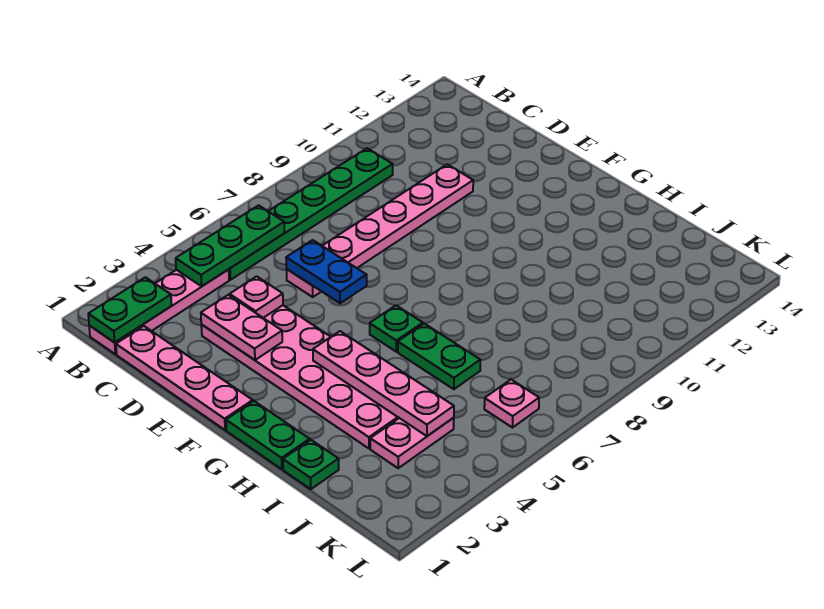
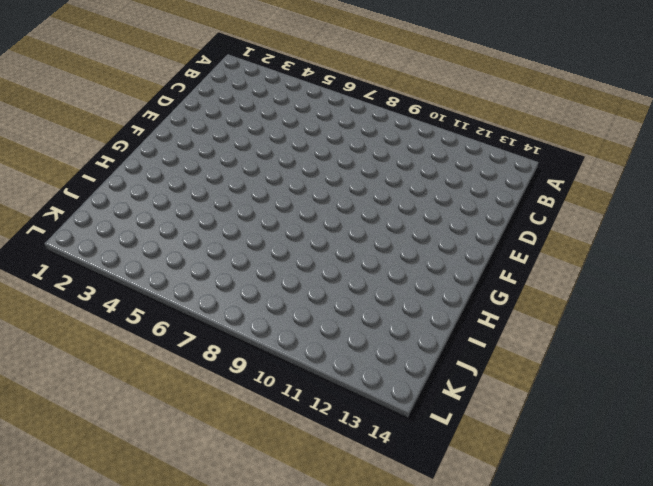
none -> pink 1x4 plate [89,270,229,354]
none -> green 1x6 plate [228,148,393,280]
none -> pink 1x4 plate [116,326,253,430]

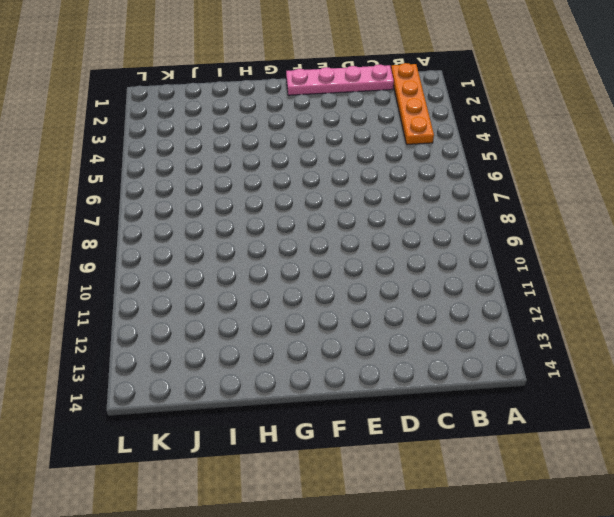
orange 1x4 plate [391,63,434,144] -> pink 1x4 plate [89,270,229,354]
none -> green 1x6 plate [228,148,393,280]
none -> pink 2x6 plate [201,305,399,448]
none -> pink 1x6 plate [286,164,473,297]

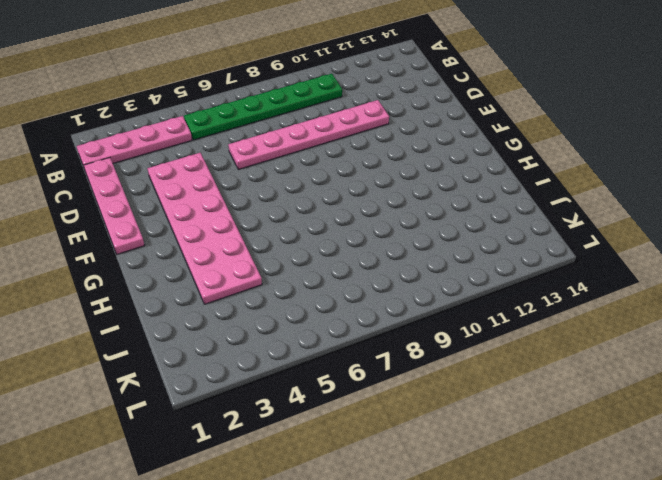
none -> green 1x2 plate [226,401,310,469]
none -> green 1x1 plate [370,306,423,352]
none -> green 1x2 plate [398,324,480,389]

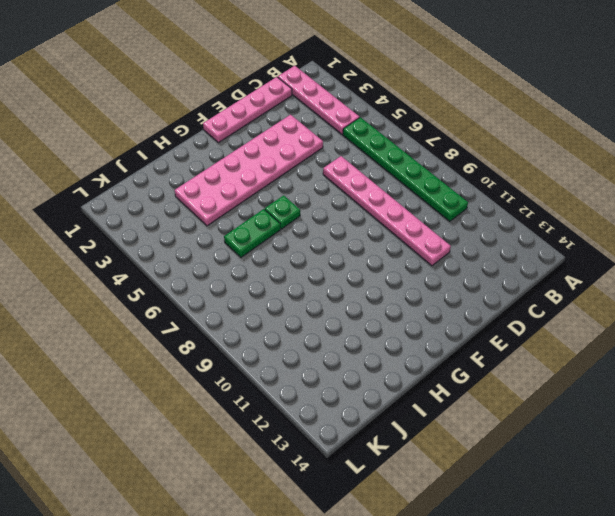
none -> green 1x2 plate [226,401,310,469]
none -> green 1x1 plate [283,440,339,489]
none -> pink 1x2 plate [370,418,454,468]

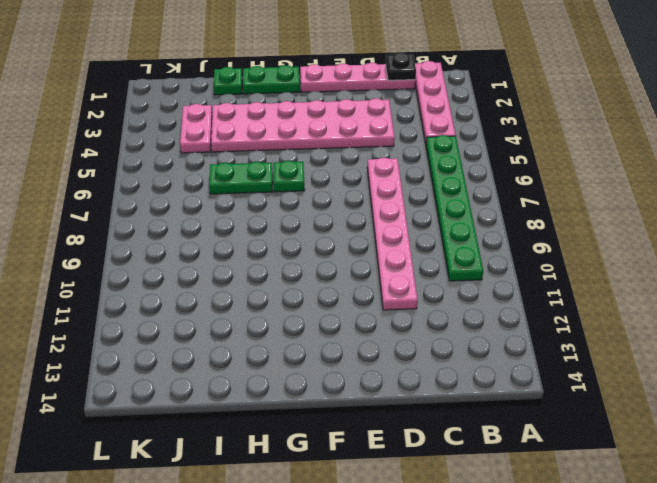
black 1x1 plate [386,52,416,80] -> none
none -> pink 1x1 plate [484,380,539,428]
none -> green 1x2 plate [88,277,172,342]
none -> green 1x3 plate [176,205,284,286]

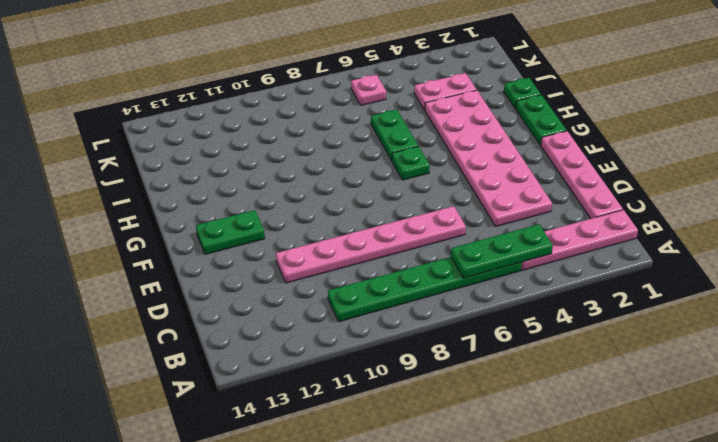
green 1x2 plate [196,210,265,254] -> green 1x2 plate moved to [88,277,172,342]
none -> pink 1x2 plate [201,295,282,360]
none -> pink 1x1 plate [230,276,283,318]
none -> blue 1x2 plate [286,240,367,303]

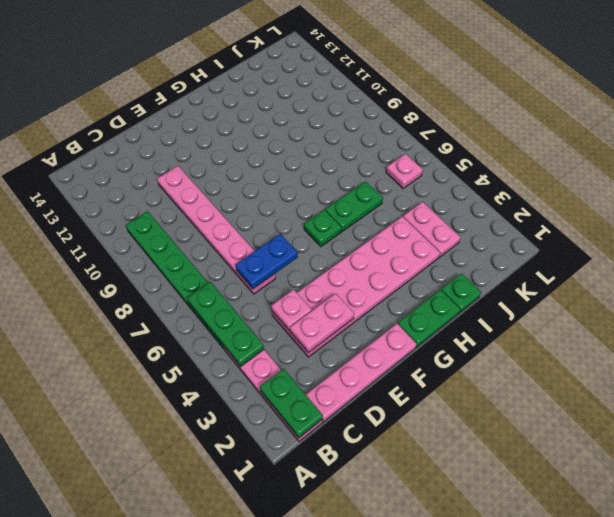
none -> pink 1x4 plate [313,331,454,436]

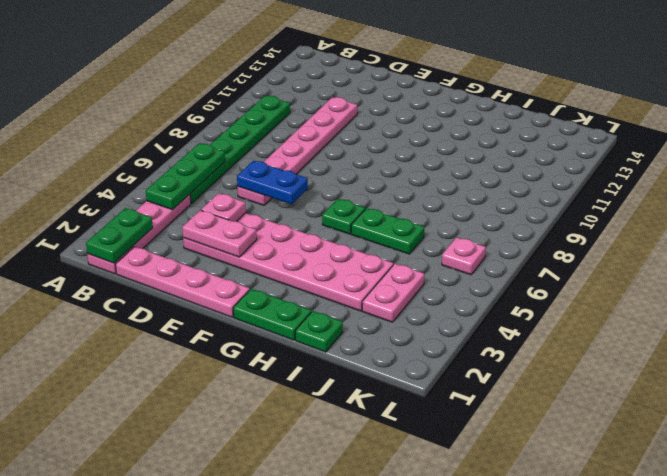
none -> pink 1x4 plate [313,331,454,436]

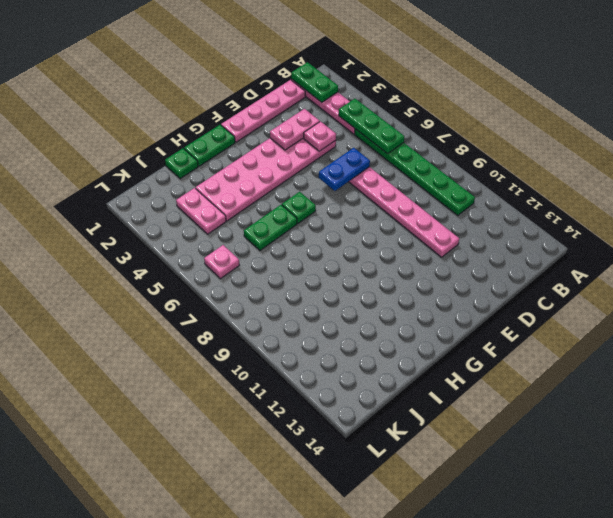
none -> pink 1x4 plate [313,331,454,436]

